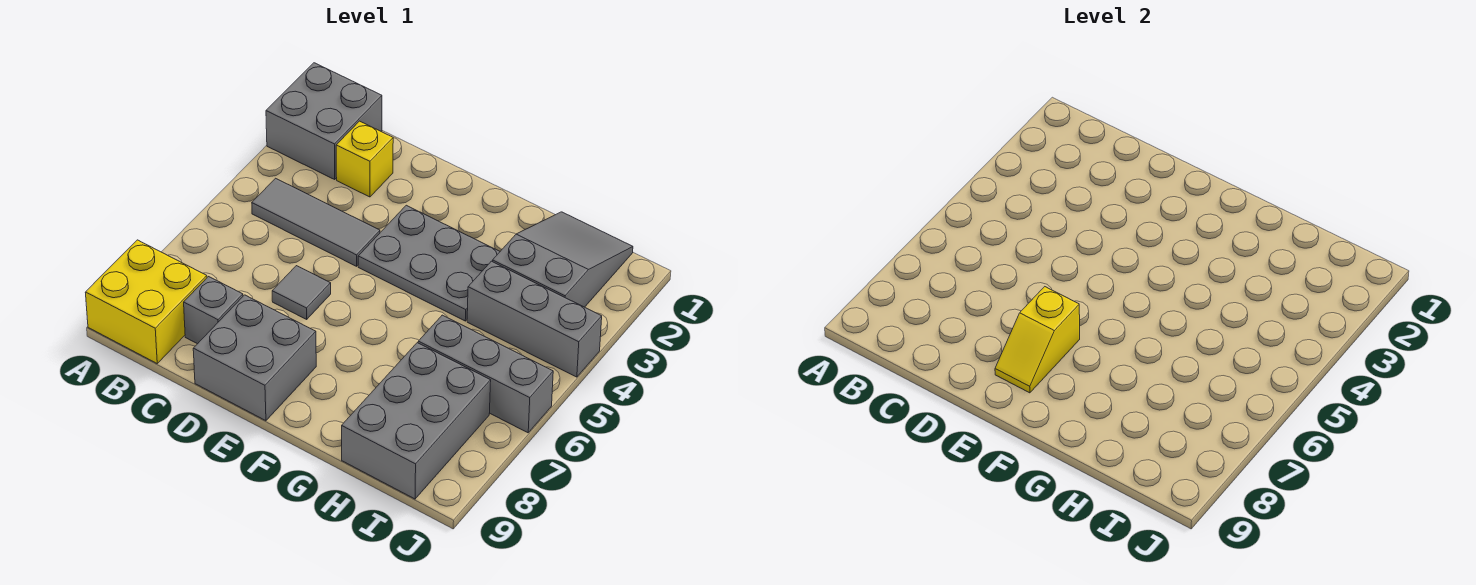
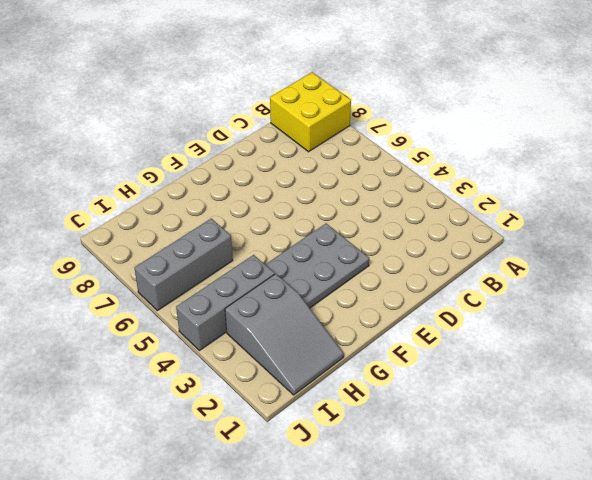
none -> grey 2x2 brick [266,63,382,180]
none -> grey 1x3 tile [252,178,380,266]
none -> yellow 1x1 brick [336,121,393,197]

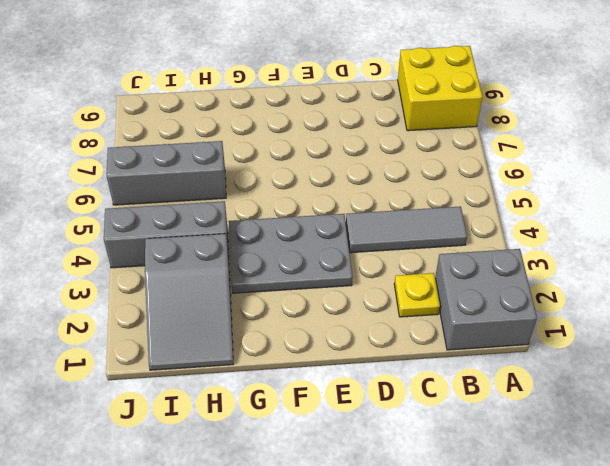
yellow 1x1 plate [394,273,440,317] -> yellow 1x1 brick [336,121,393,197]
none -> grey 1x1 brick [184,277,243,344]
none -> grey 1x1 tile [272,266,331,319]
none -> grey 2x2 brick [193,295,316,421]

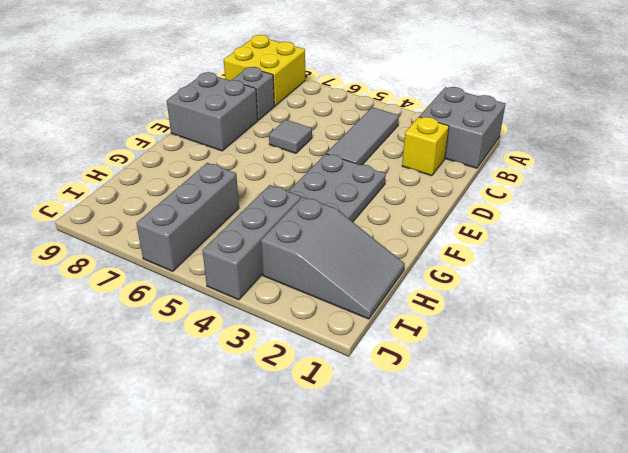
none -> grey 2x3 brick [342,343,491,499]
none -> yellow 1x2 slope [995,287,1080,393]

